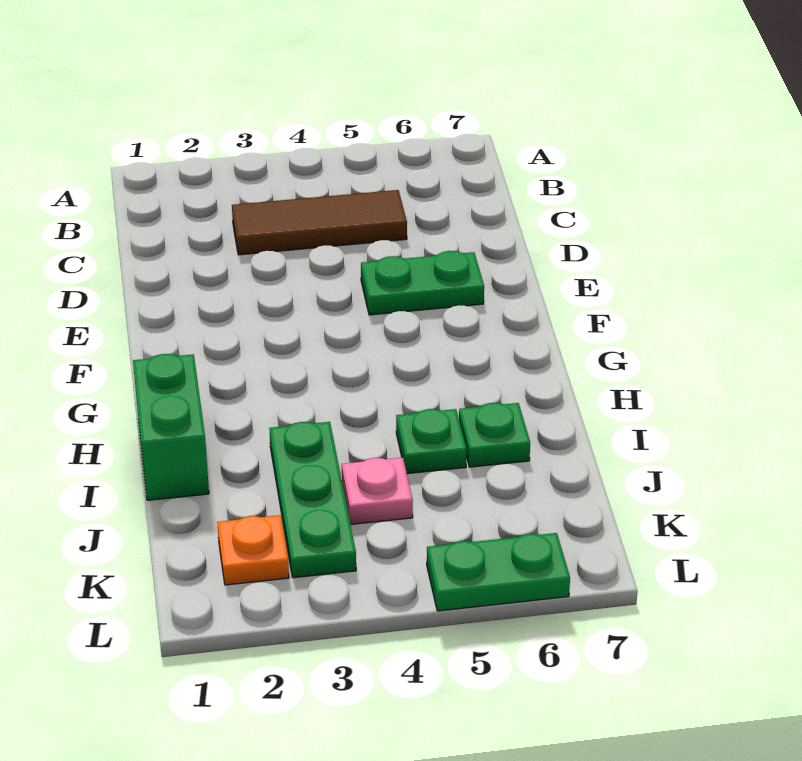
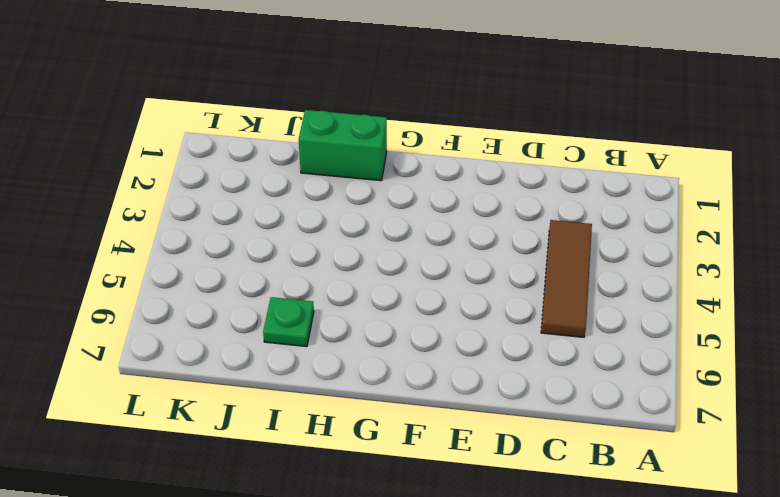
none -> green 1x2 plate [361,251,484,315]
none -> green 1x3 plate [269,422,356,578]

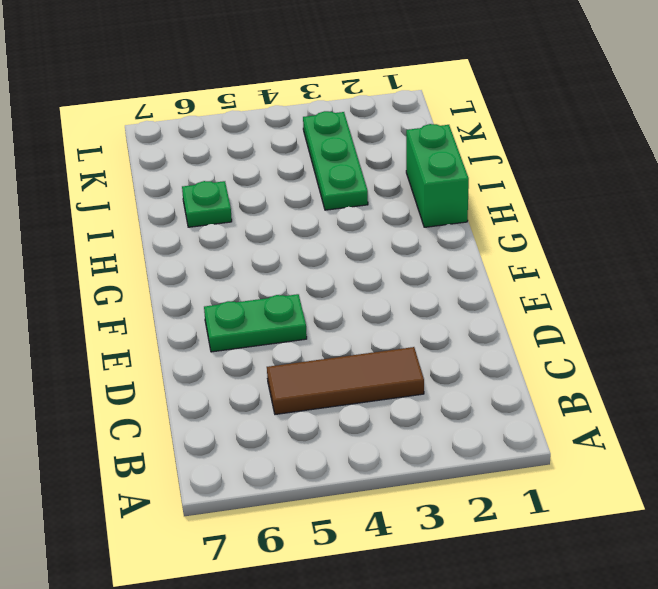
none -> green 1x1 plate [396,409,467,474]
none -> pink 1x1 plate [342,458,413,524]

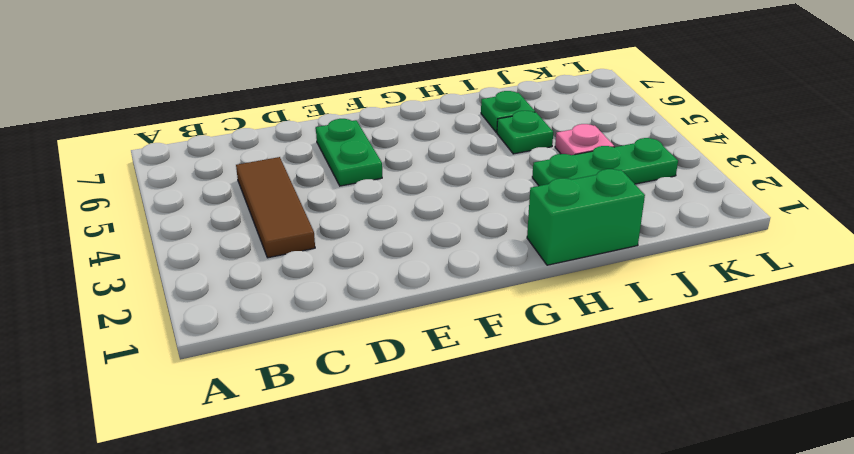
none -> orange 1x1 plate [217,515,289,585]
none -> green 1x2 plate [427,533,570,611]

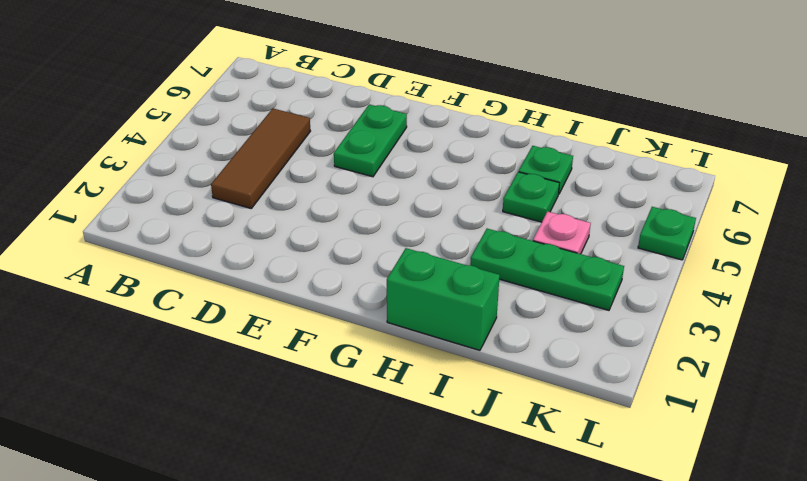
green 1x1 plate [638,207,696,260] -> green 1x2 plate [427,533,570,611]
none -> orange 1x1 plate [217,515,289,585]

